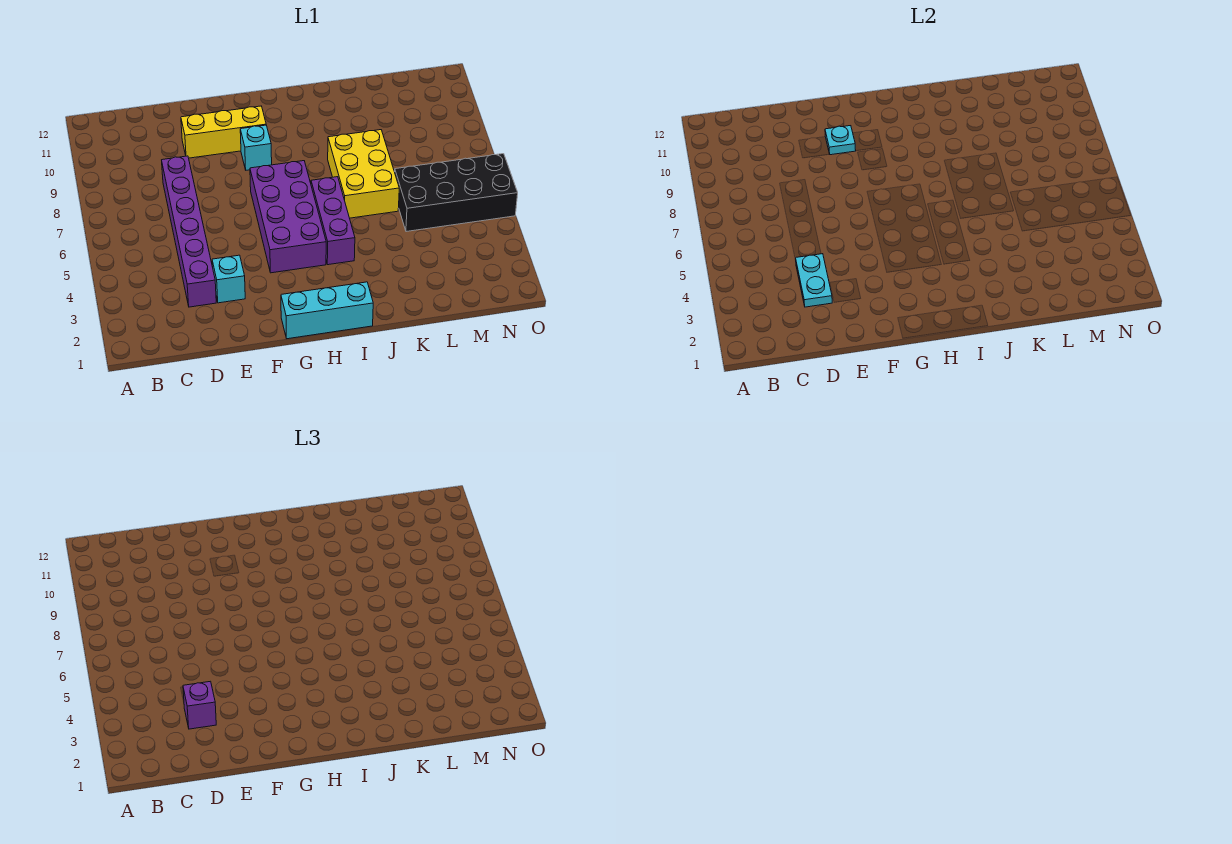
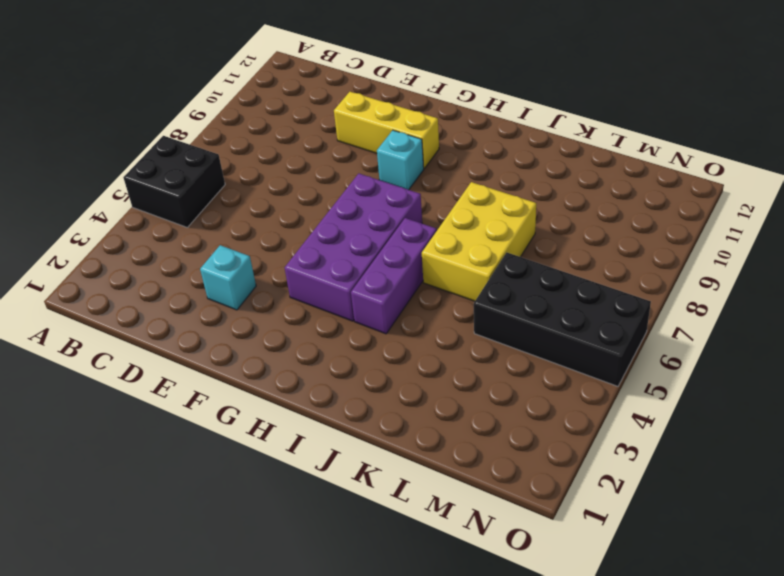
black 2x2 brick [123,136,225,227] -> none
none -> purple 1x6 brick [162,156,216,307]
none -> cyan 1x3 brick [281,282,373,339]
none -> cyan 1x2 plate [796,254,832,307]

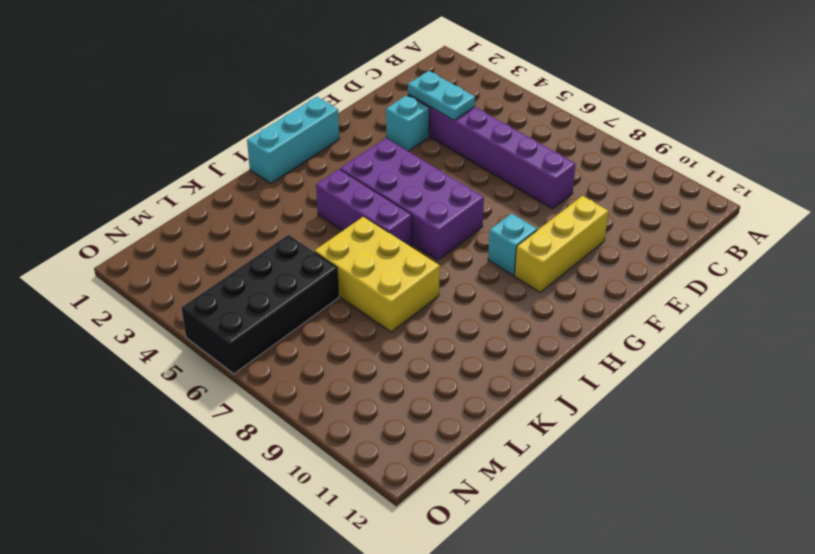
none -> cyan 1x1 plate [825,126,856,155]
none -> purple 1x1 brick [183,681,216,729]

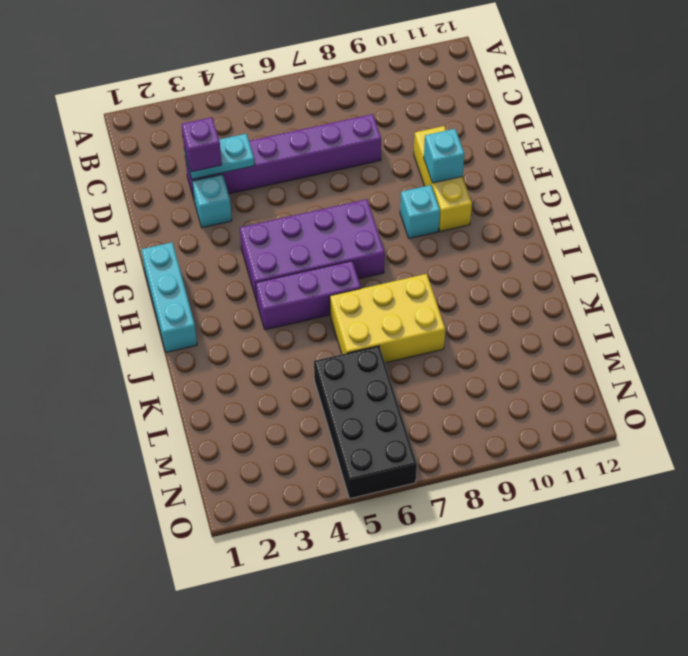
cyan 1x1 brick [424,129,464,183] -> cyan 1x1 plate [825,126,856,155]

